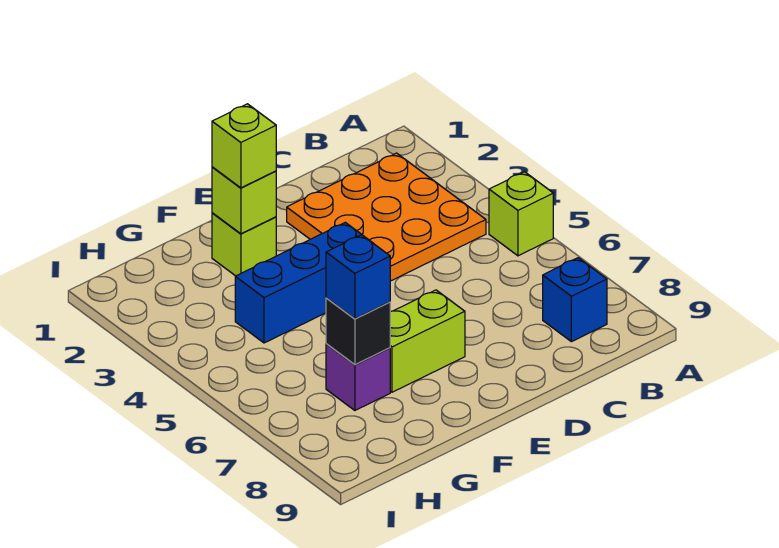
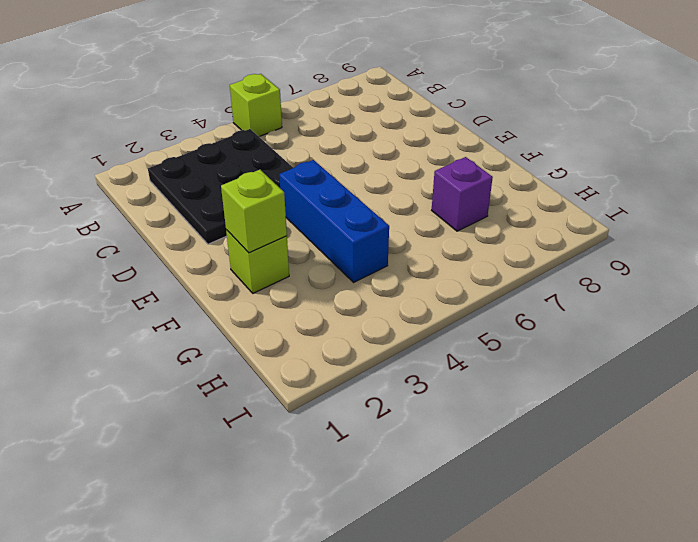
black 3x3 plate [148,129,293,244] -> orange 3x3 plate [287,153,486,281]
none -> blue 1x1 brick [543,258,607,342]
none -> lime 1x2 brick [390,290,465,392]

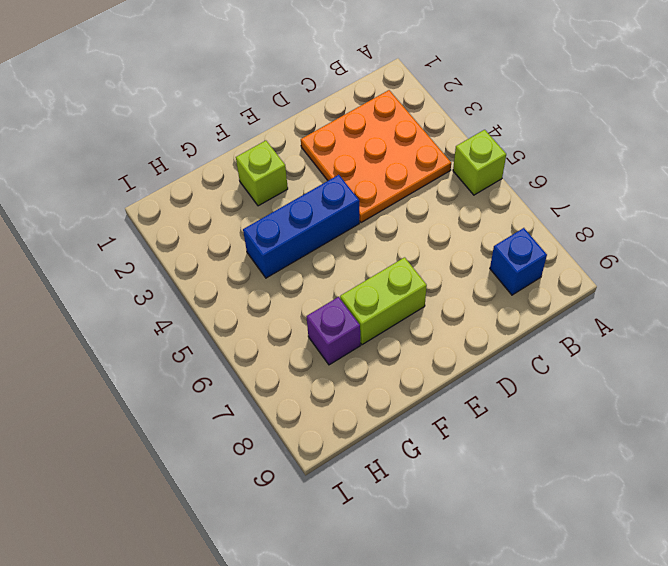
none -> lime 1x1 brick [212,167,276,234]
none -> black 1x1 brick [326,298,390,365]

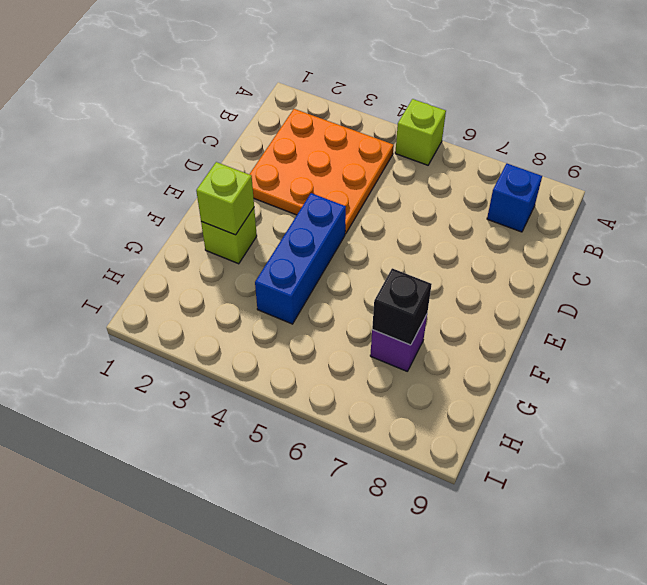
none -> lime 1x2 brick [390,290,465,392]
none -> lime 1x1 brick [212,104,276,188]

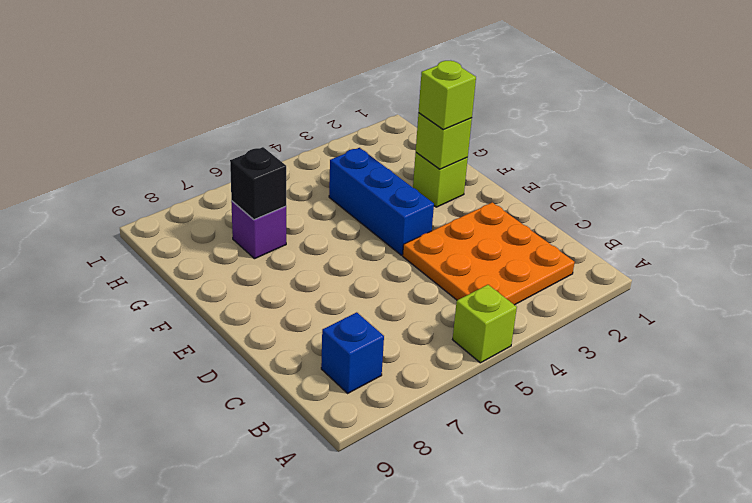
none -> lime 1x2 brick [390,290,465,392]
none -> blue 1x1 brick [326,235,390,319]

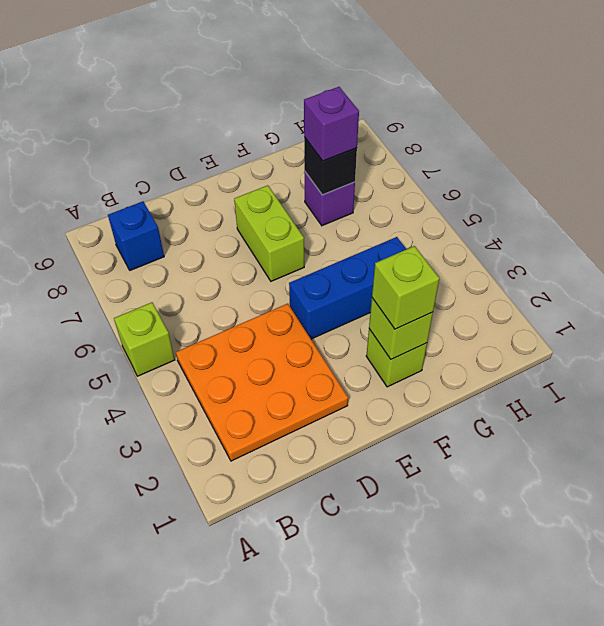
lime 1x2 brick [234,185,304,281] -> lime 1x2 brick turned to [390,290,465,392]
purple 1x1 brick [304,87,359,161] -> blue 1x1 brick [326,235,390,319]

